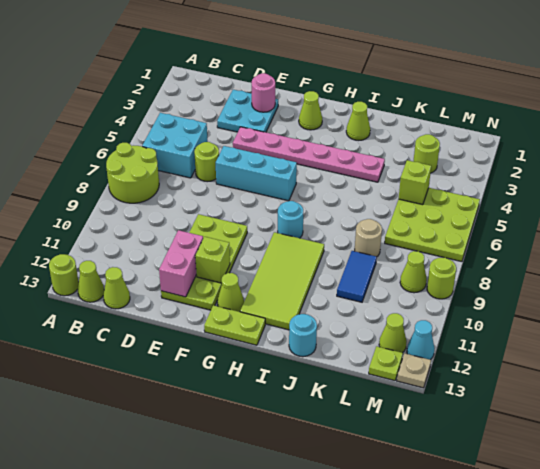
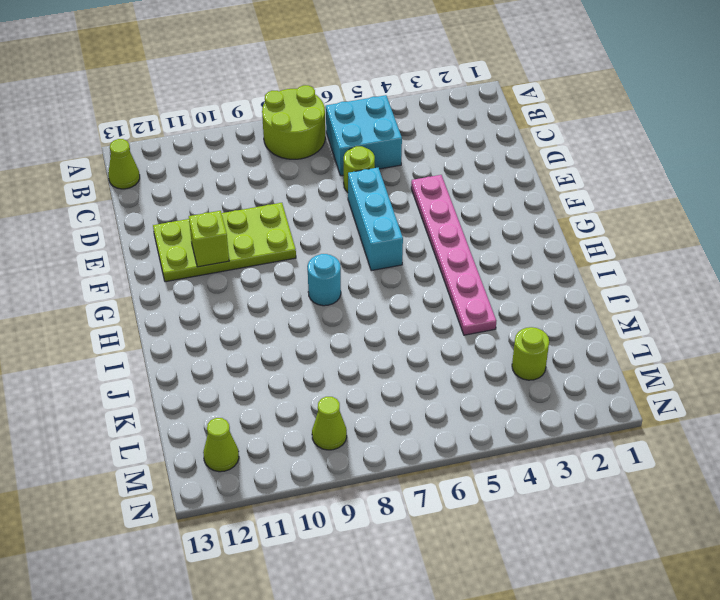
none -> lime 1x1 round brick [49,254,79,296]
none -> lime 1x1 cone [103,267,130,309]
none -> cyan 2x2 plate [217,90,278,132]
none -> lime 1x1 cone [299,91,322,130]

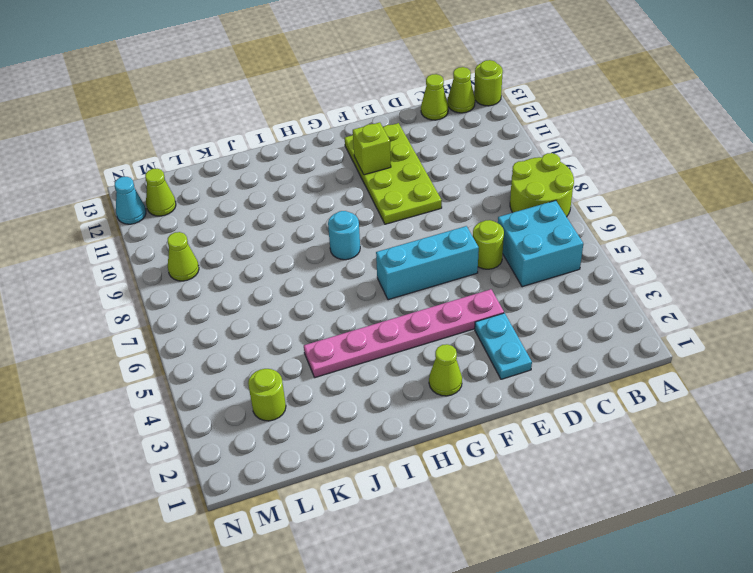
cyan 1x2 plate [475,313,532,379] -> cyan 2x2 plate [217,90,278,132]
none -> lime 1x1 cone [217,273,244,312]
none -> lime 1x2 plate [204,305,265,345]
none -> lime 2x4 tile [240,232,324,330]
none -> lime 1x1 cone [346,102,370,140]

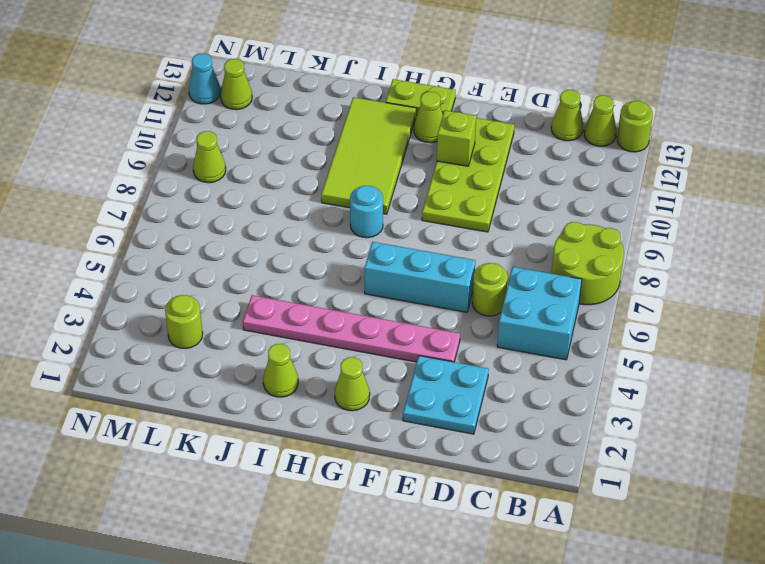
none -> cyan 1x1 round brick [289,314,317,357]
none -> tan 1x1 round brick [355,219,382,257]
none -> blue 1x2 tile [337,251,377,302]
none -> lime 3x3 plate [385,188,480,262]

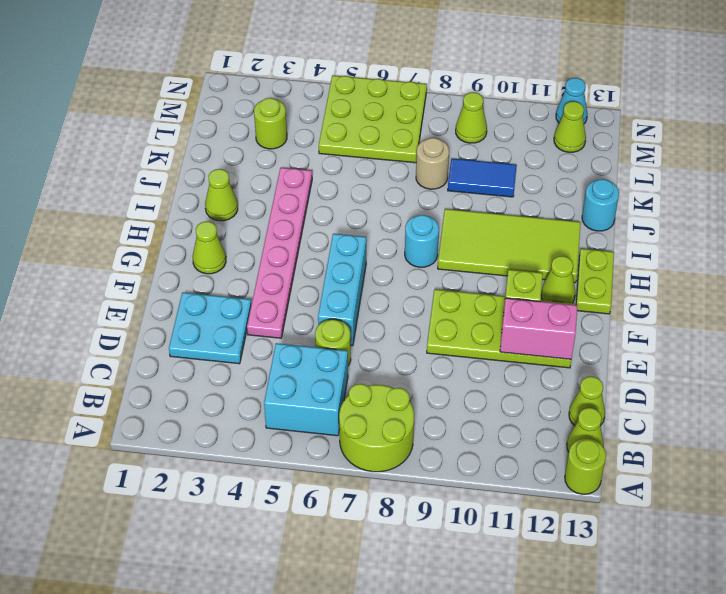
none -> lime 1x1 plate [369,346,403,381]
none -> lime 1x1 round brick [427,258,456,299]
none -> tan 1x1 plate [397,353,431,388]
none -> pink 1x1 round brick [252,73,275,112]

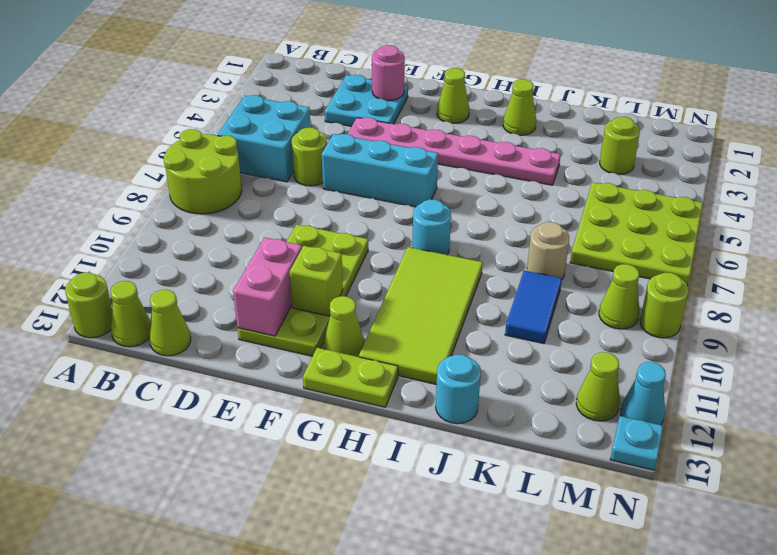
cyan 1x1 plate [610,416,663,470] -> tan 1x1 plate [397,353,431,388]
none -> lime 1x1 plate [369,346,403,381]
none -> lime 1x1 brick [399,160,431,205]

